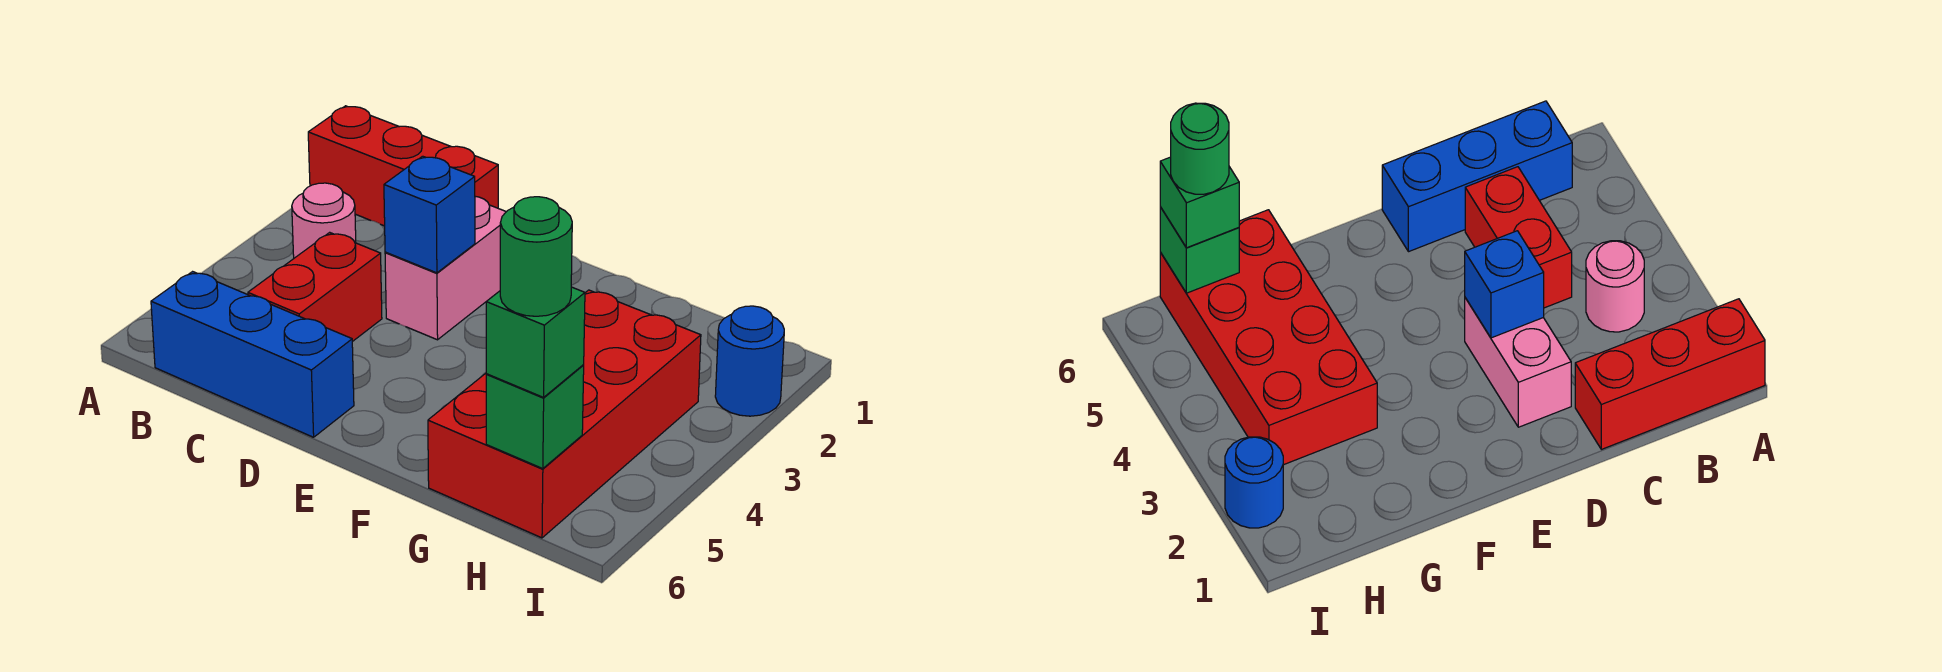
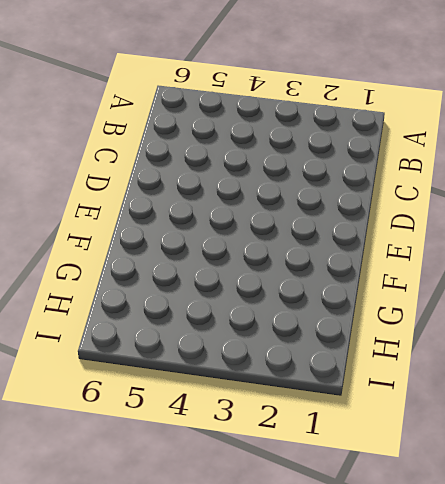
none -> red 1x3 brick [308,106,498,226]
none -> pink 1x1 round brick [292,183,356,258]

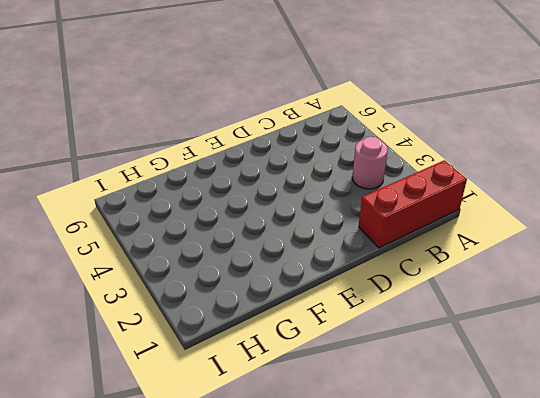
none -> blue 1x3 brick [151,272,354,437]
none -> red 1x2 brick [248,232,382,342]

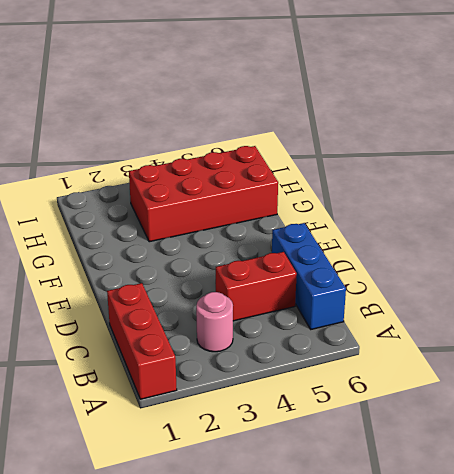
none -> pink 1x2 brick [385,196,506,340]
none -> blue 1x1 round brick [715,306,784,416]

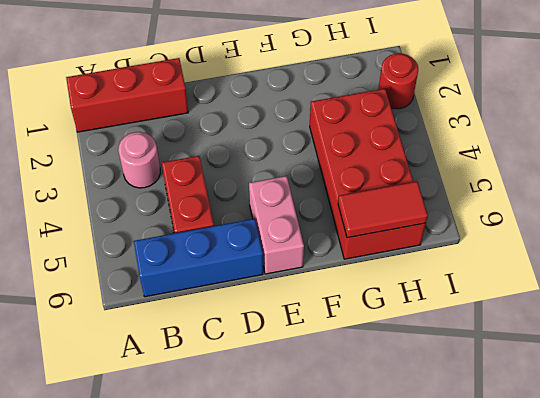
pink 1x2 brick [249,176,304,274] -> pink 1x2 brick moved to [385,196,506,340]
red 1x2 tile [338,181,428,238] -> green 1x1 brick [486,365,584,469]
red 1x1 round brick [378,53,418,109] -> blue 1x1 round brick [715,306,784,416]
none -> blue 1x1 brick [384,156,475,273]
none -> green 1x1 brick [486,287,585,397]

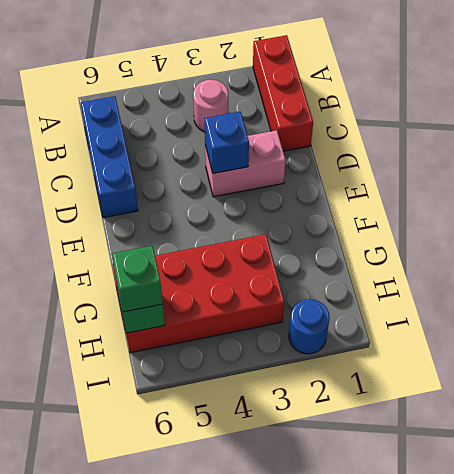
none -> red 1x2 brick [248,232,382,342]
none -> green 1x1 round brick [500,197,572,316]

